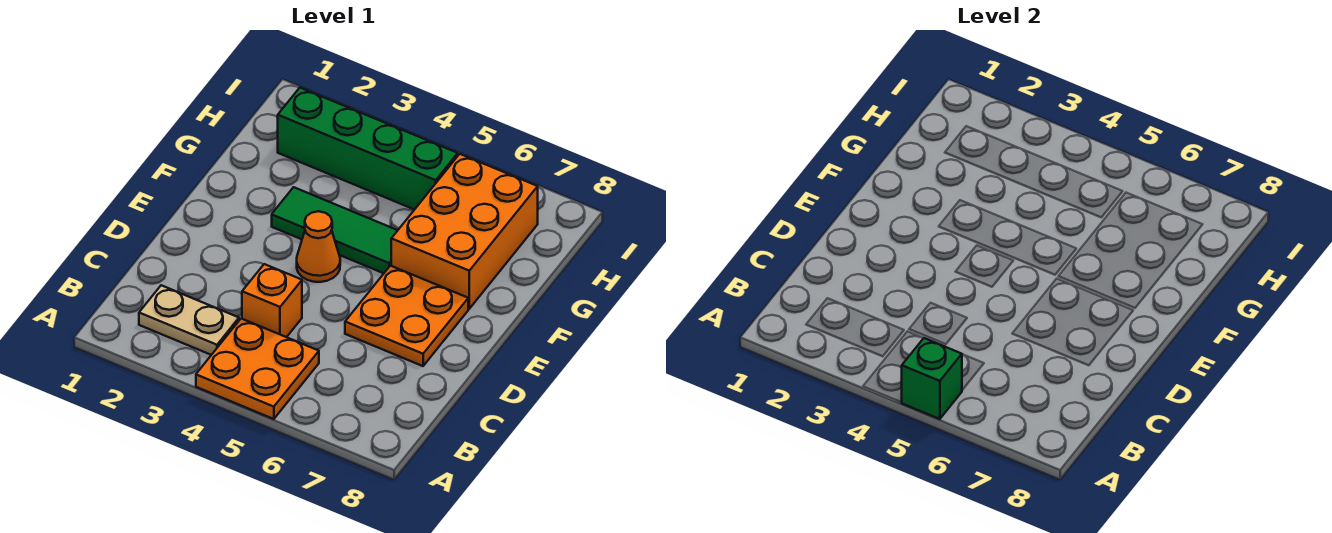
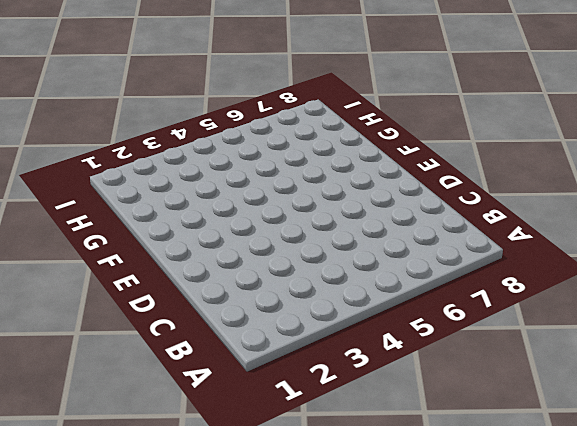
none -> orange 2x2 plate [196,319,319,419]
none -> tan 1x2 plate [139,285,239,355]

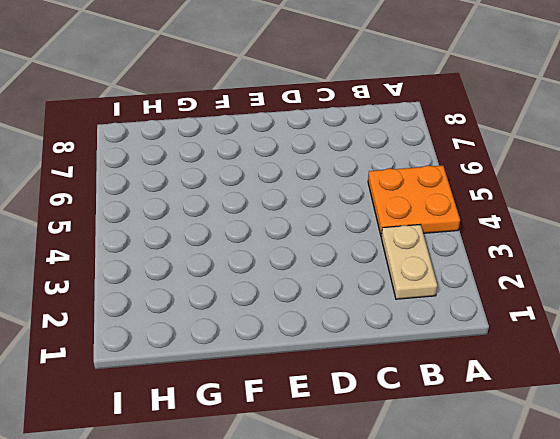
none -> orange 1x1 brick [242,264,302,337]
none -> orange 2x2 plate [345,266,468,366]

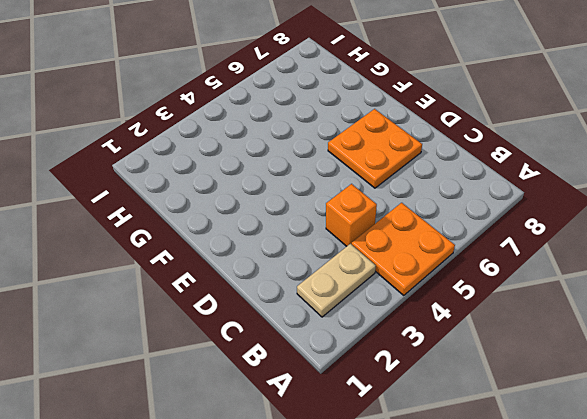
none -> orange 1x1 cone [297,211,340,282]
none -> green 1x3 tile [272,187,398,273]

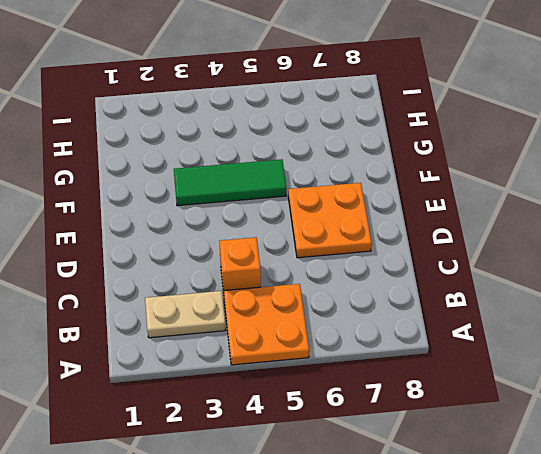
none -> orange 1x1 cone [297,211,340,282]
none -> orange 2x3 brick [391,154,538,309]

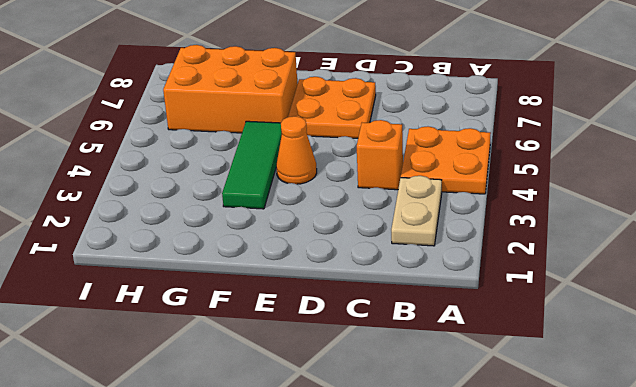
none -> green 1x4 brick [278,88,458,210]
none -> green 1x1 brick [901,338,962,419]

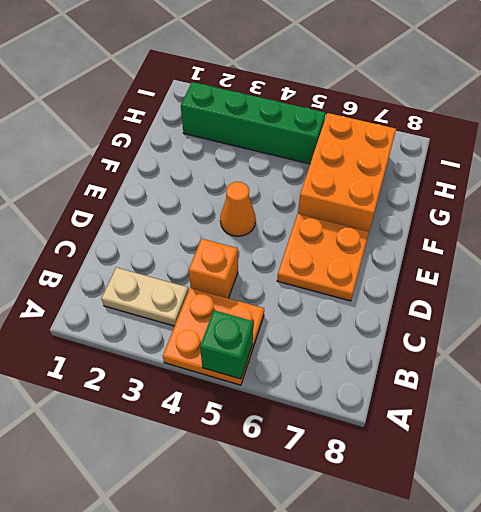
none -> green 1x3 tile [272,187,398,273]

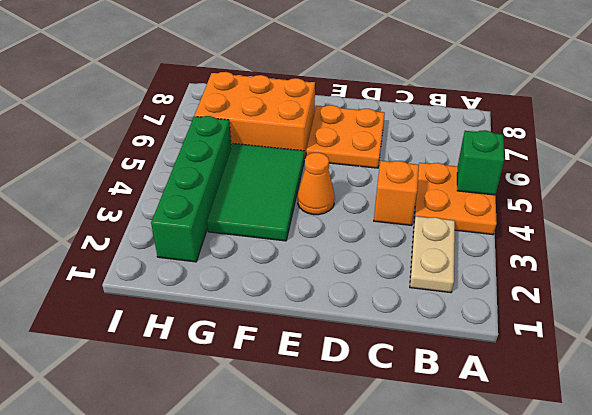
green 2x3 tile [207,144,304,241] -> green 1x3 tile [272,187,398,273]

